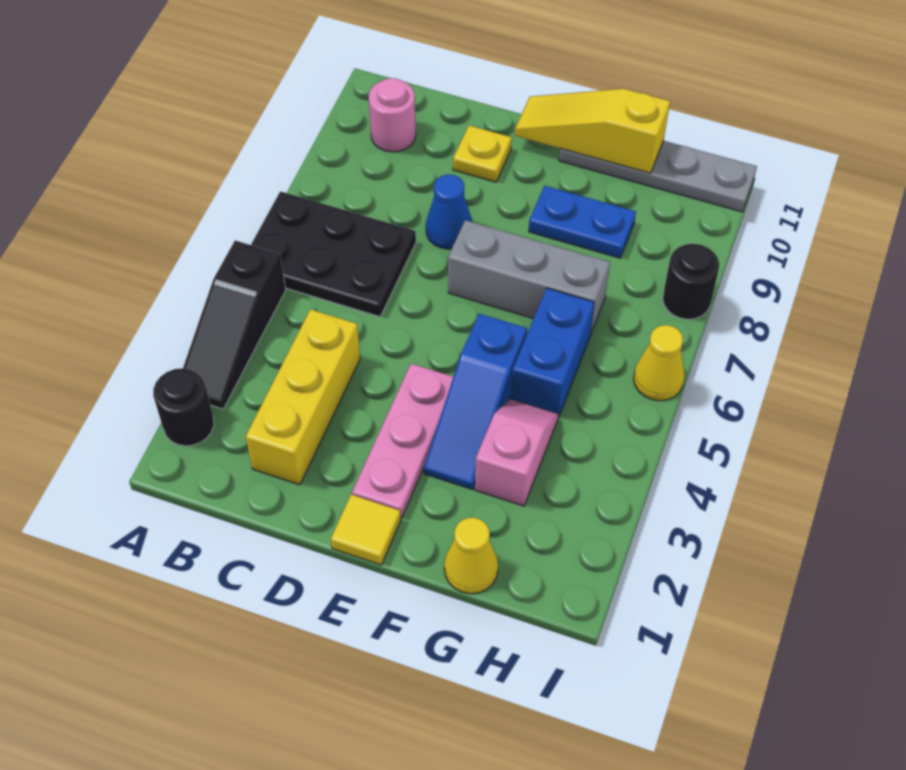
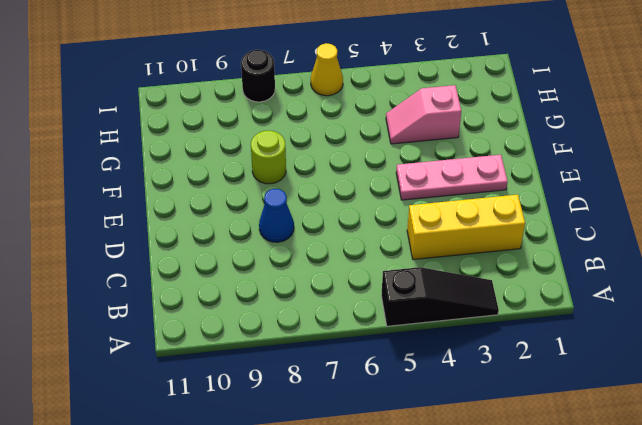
lime 1x1 round brick [251,131,286,184] -> none
none -> black 1x1 round brick [153,368,214,446]
none -> black 2x3 plate [251,191,416,317]
none -> pink 1x1 round brick [369,78,416,152]

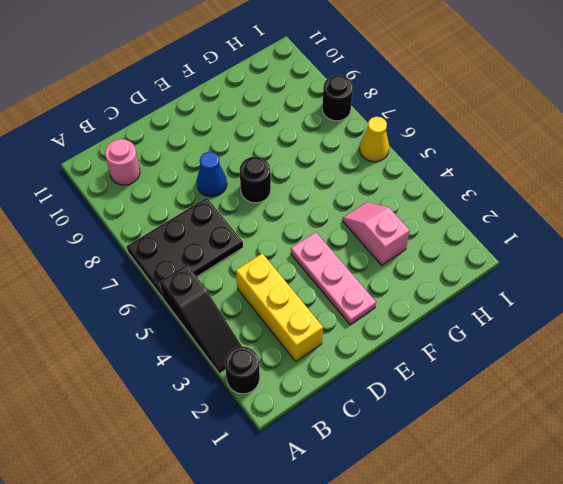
black 1x1 round brick [240,157,271,203] -> grey 1x3 brick [448,220,610,335]
none -> yellow 1x1 plate [453,125,512,182]
none -> yellow 1x1 tile [331,494,401,565]
none -> blue 1x3 slope [424,314,527,489]

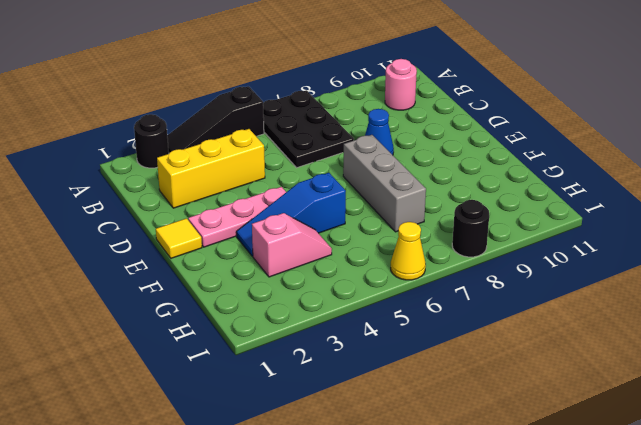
none -> yellow 1x1 plate [453,125,512,182]
none -> blue 1x2 plate [529,186,636,258]
none -> grey 1x4 plate [559,141,757,212]

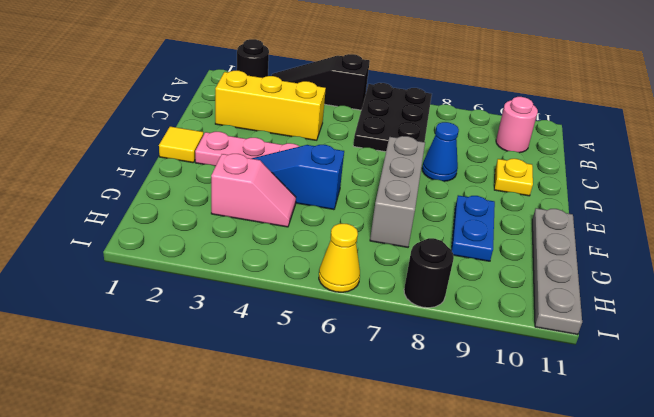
none -> yellow 1x1 cone [444,517,498,594]
none -> blue 1x2 brick [511,288,594,418]
none -> yellow 1x3 slope [515,89,670,173]

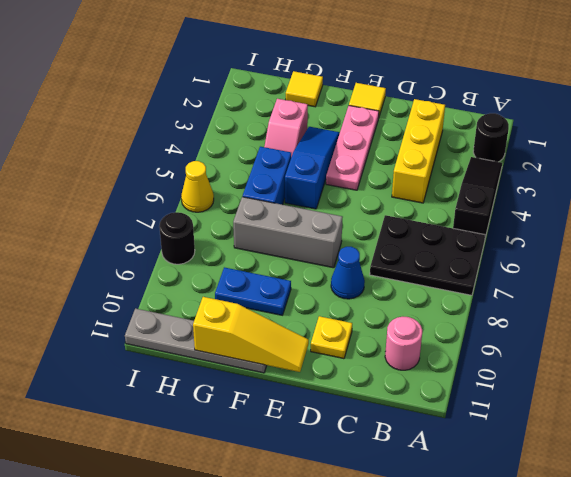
yellow 1x1 tile [286,71,323,107] -> yellow 1x1 cone [444,517,498,594]

